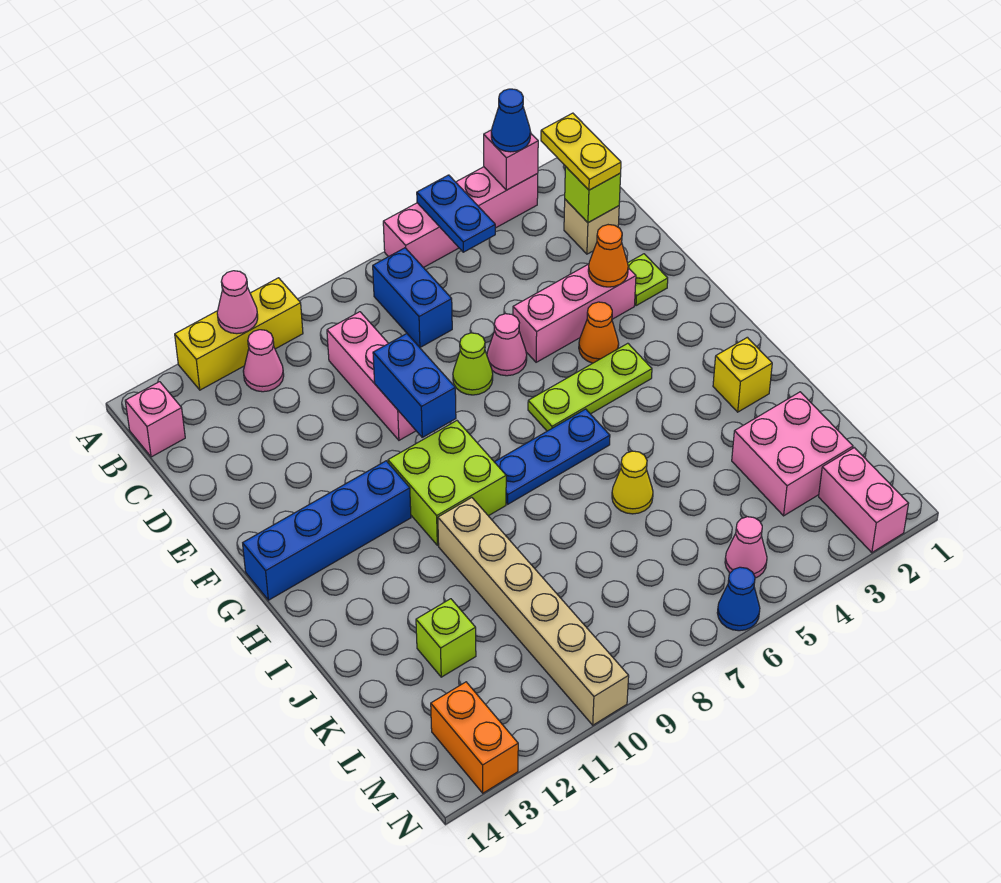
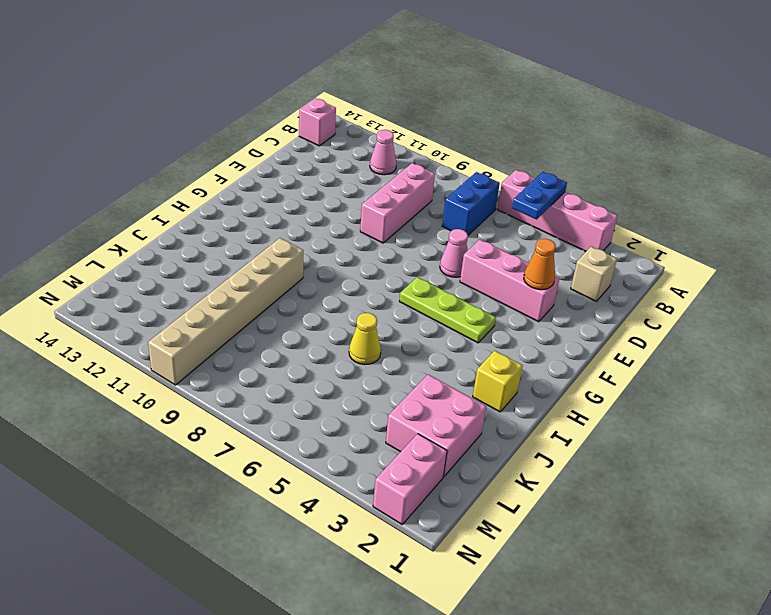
none -> yellow 1x3 brick [175,278,303,390]
none -> lime 1x1 plate [628,254,668,306]
none -> lime 1x1 cone [453,333,493,395]
none -> orange 1x1 cone [579,302,619,363]

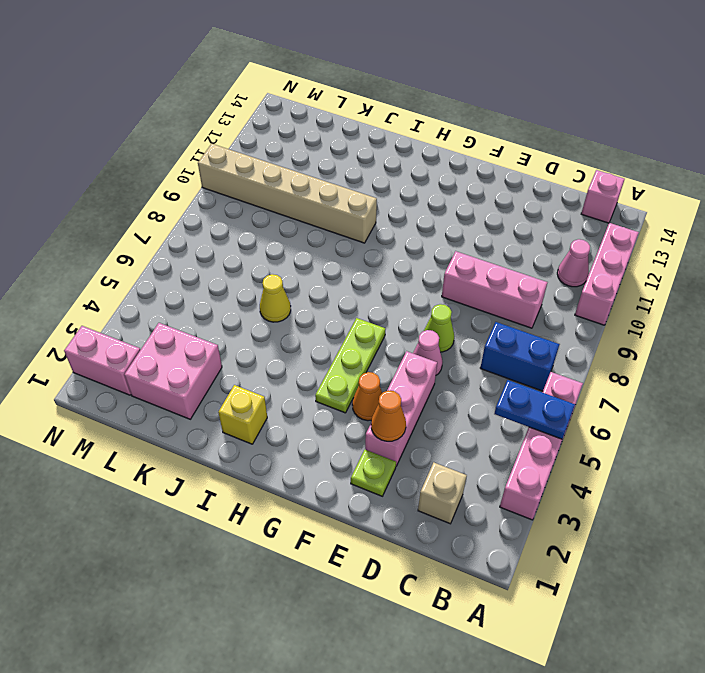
pink 1x3 brick [575,223,639,325] -> yellow 1x3 brick [175,278,303,390]
none -> lime 2x2 brick [388,421,506,545]
none -> blue 1x4 brick [243,461,411,600]
none -> blue 1x3 plate [495,409,610,504]
none -> lime 1x1 brick [416,599,476,677]

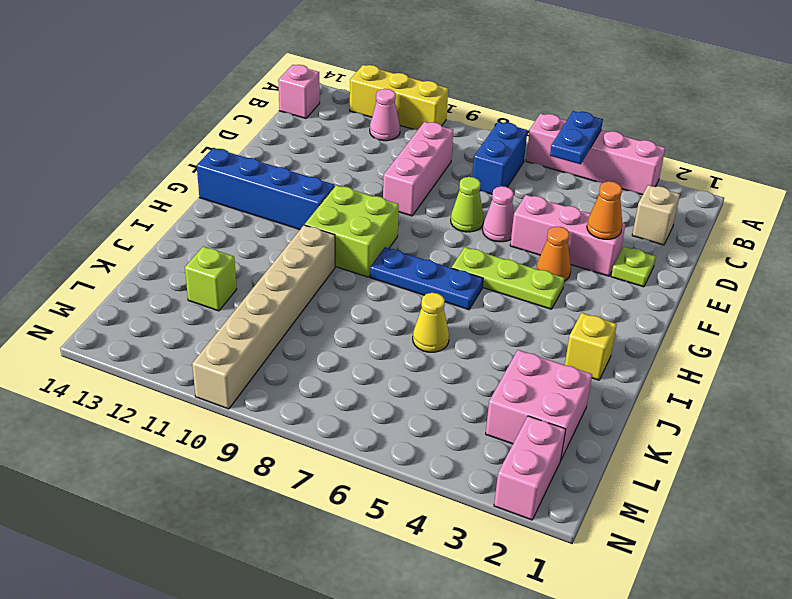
none -> pink 1x1 cone [725,517,767,578]
none -> orange 1x2 brick [431,682,518,793]
none -> blue 1x1 cone [717,567,760,631]
none -> pink 1x1 brick [484,130,538,190]

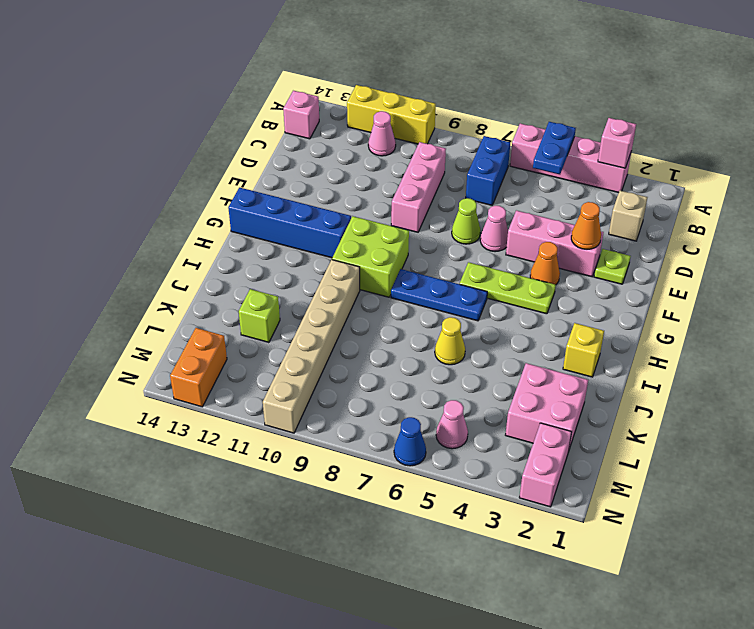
none -> pink 1x1 cone [217,271,258,334]
none -> lime 1x1 brick [565,167,621,223]
none -> blue 1x2 brick [373,334,456,437]
none -> blue 1x1 cone [491,89,531,152]

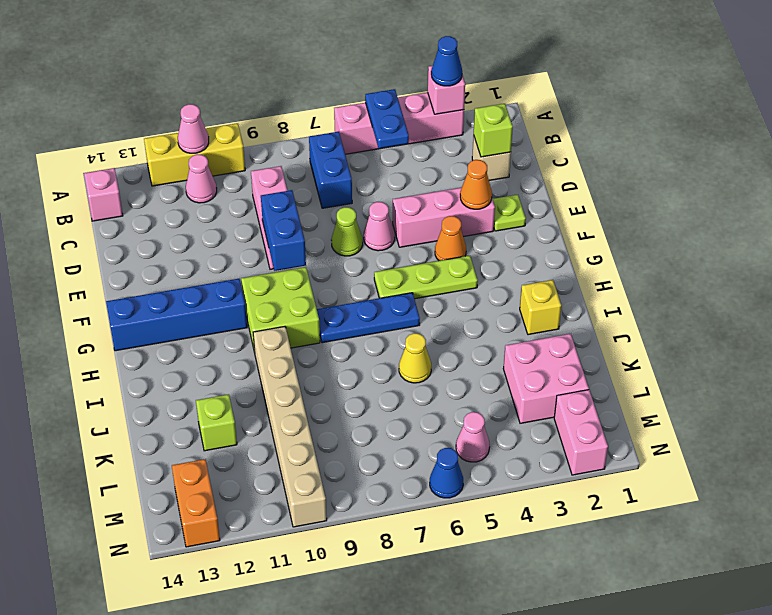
none -> yellow 1x2 plate [541,113,621,190]

